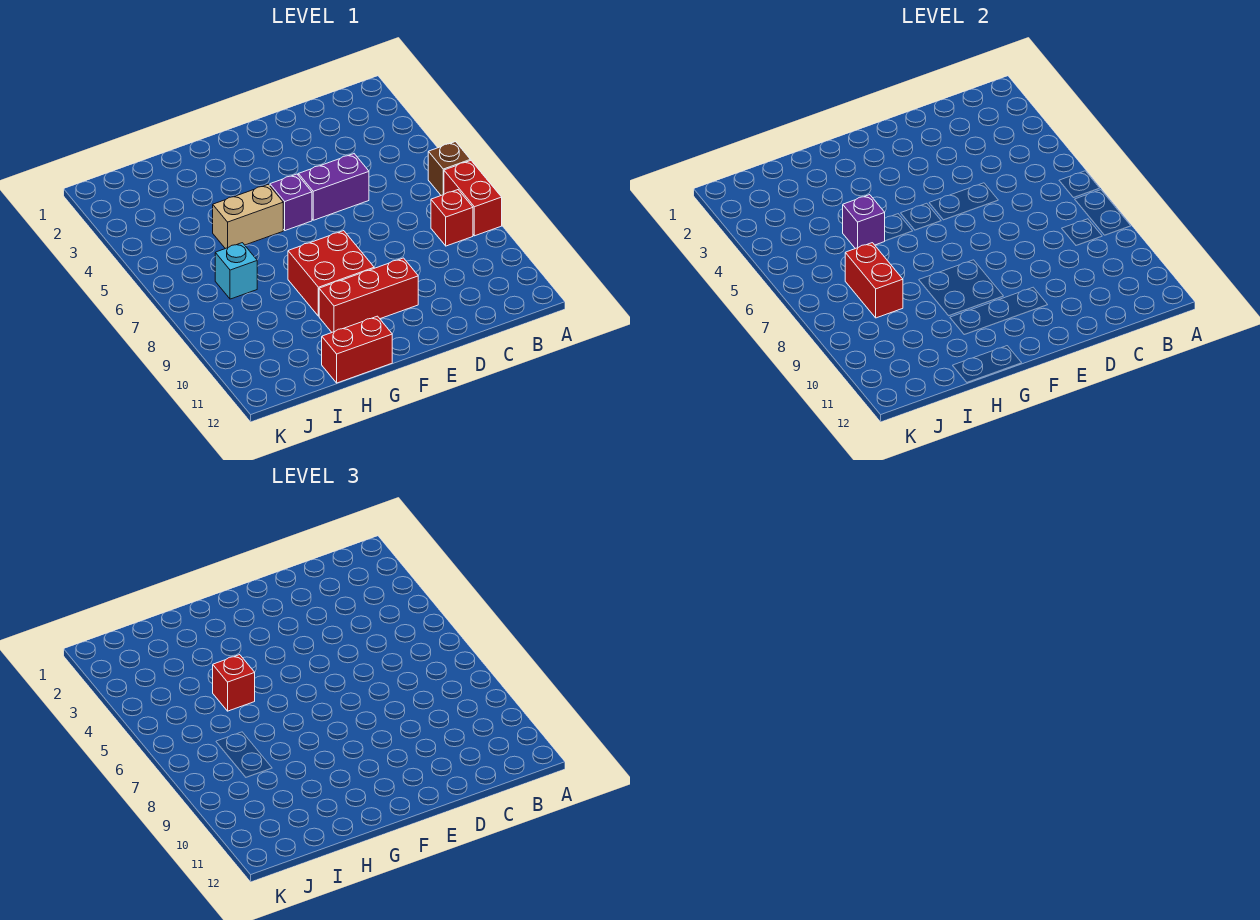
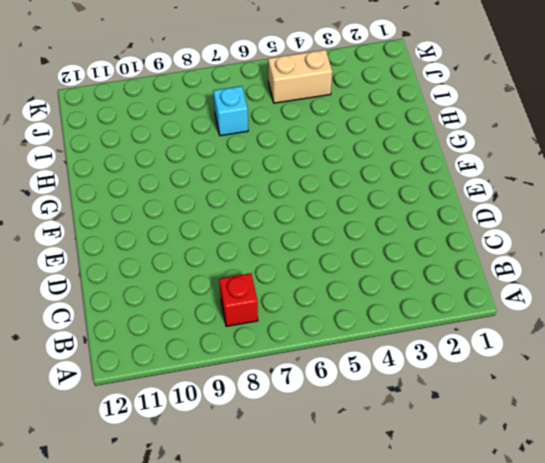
tan 1x2 brick [268,50,332,103] -> tan 1x2 brick turned to [213,184,283,249]
none -> brown 1x1 brick [428,142,470,195]
none -> red 1x2 brick [444,160,502,236]
none -> purple 1x2 brick [298,154,369,220]

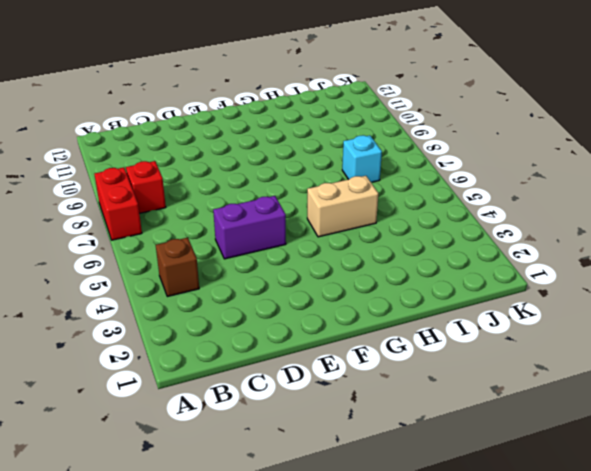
brown 1x1 brick [156,238,199,297] -> brown 1x1 brick moved to [428,142,470,195]
none -> red 1x3 brick [319,258,418,332]
none -> purple 1x1 brick [270,174,312,231]
none -> red 2x2 brick [288,231,374,316]

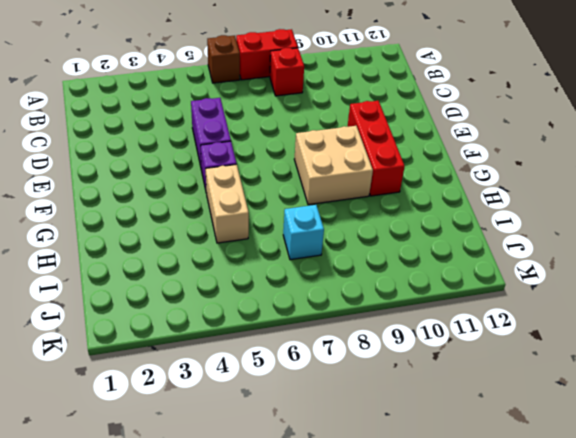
tan 2x2 brick [294,126,373,205] -> red 2x2 brick [288,231,374,316]
none -> red 1x2 brick [322,316,392,383]
none -> purple 1x1 brick [843,195,885,249]
none -> red 1x2 brick [845,243,903,318]

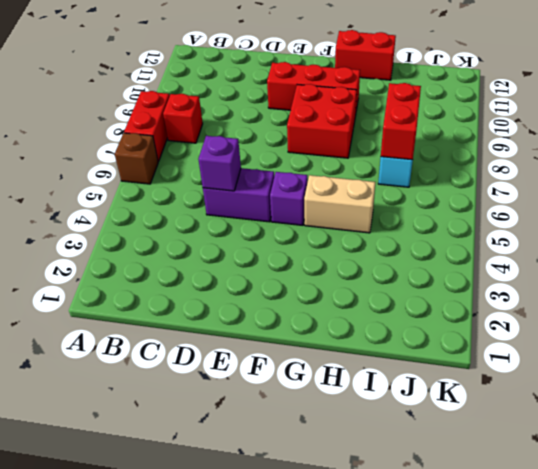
purple 1x1 brick [198,136,241,191] -> purple 1x1 brick moved to [843,195,885,249]
none -> red 1x1 brick [213,655,255,711]

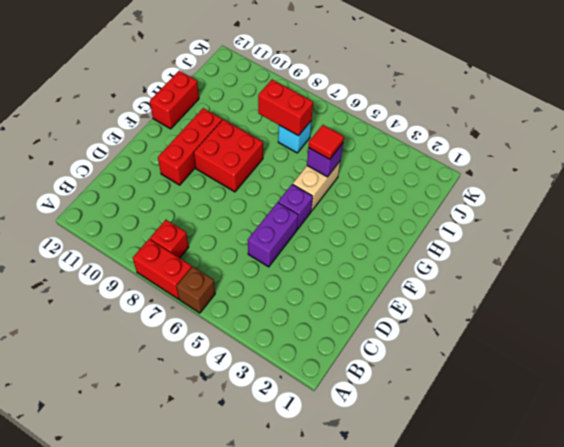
red 1x1 tile [309,125,344,159] -> red 1x1 brick [213,655,255,711]

